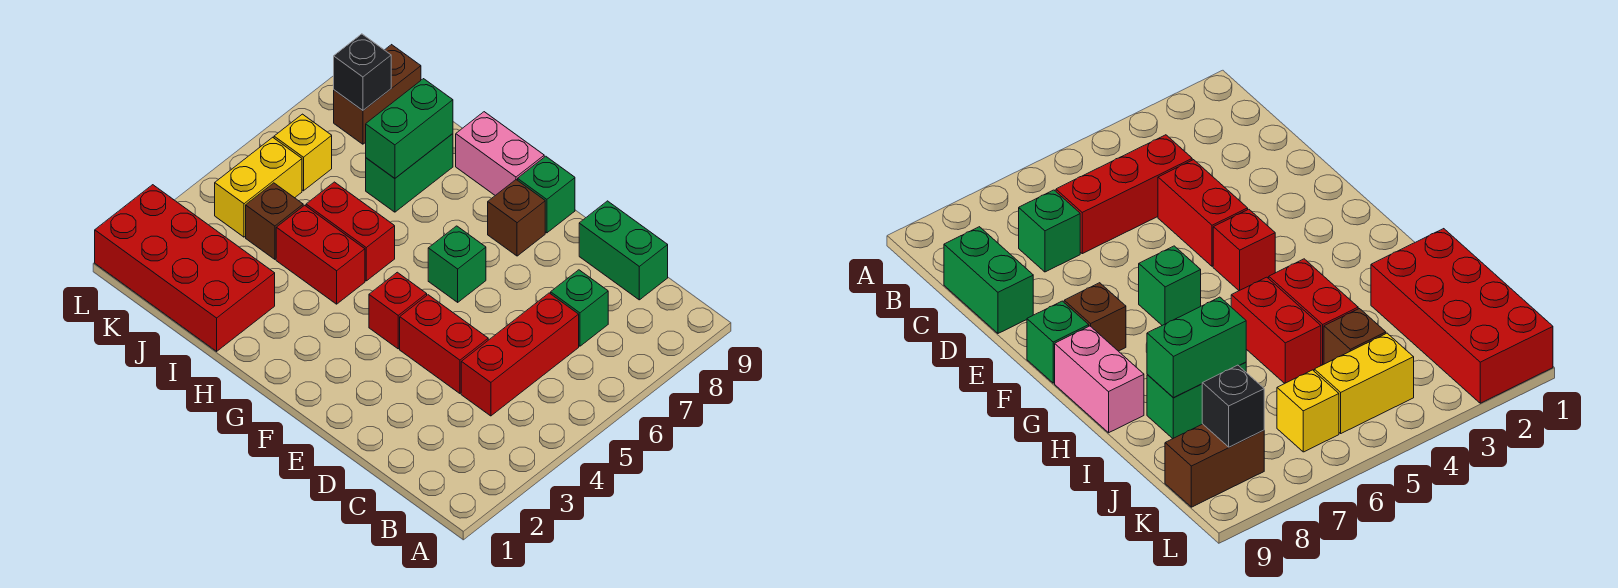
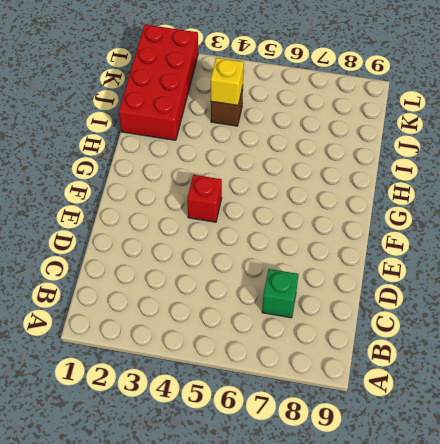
yellow 1x1 brick [211,58,244,105] -> yellow 1x1 brick moved to [274,114,332,191]
none -> red 1x3 brick [461,293,579,416]
none -> green 1x2 brick [579,201,668,300]
none -> red 1x2 brick [400,295,488,393]

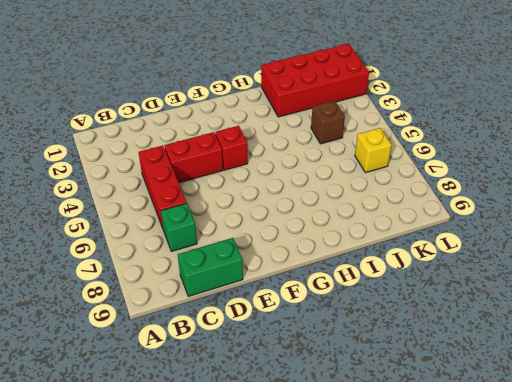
none -> green 1x1 brick [428,226,486,302]
none -> brown 1x1 brick [488,180,545,256]
none -> green 1x1 brick [518,156,575,233]

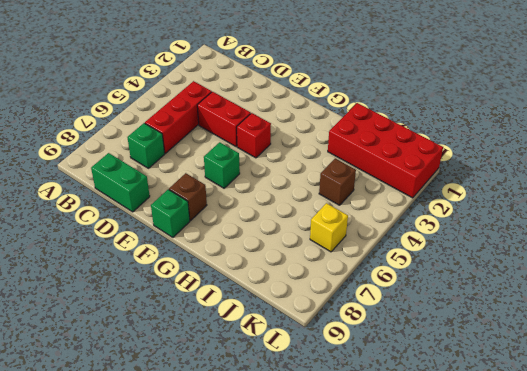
none -> pink 1x2 brick [456,112,544,195]
none -> red 1x2 brick [276,205,365,304]
none -> red 1x2 brick [306,182,395,281]

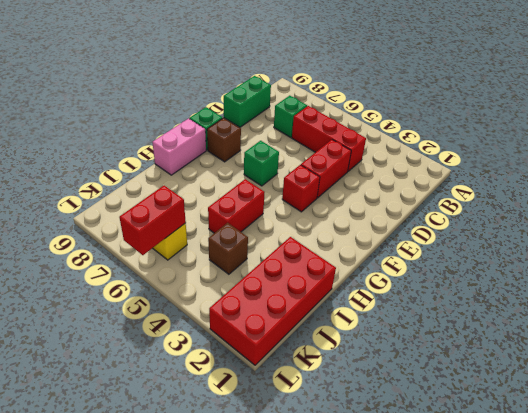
red 1x2 brick [119,185,186,255] -> red 1x2 brick moved to [276,205,365,304]
none -> green 1x2 brick [366,134,453,212]
none -> yellow 1x2 brick [215,137,302,237]
none -> brown 1x2 brick [334,45,421,144]

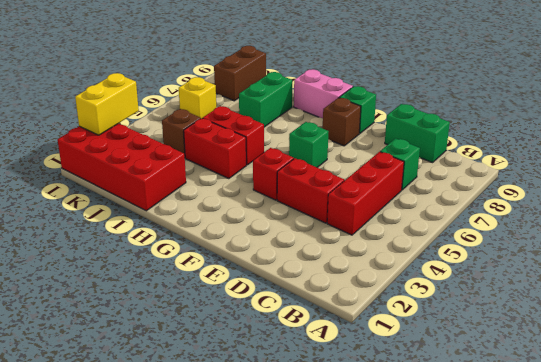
yellow 1x2 brick [75,73,139,135] -> yellow 1x2 brick moved to [215,137,302,237]
none -> green 1x2 brick [366,79,453,178]
none -> black 1x1 brick [334,34,391,110]

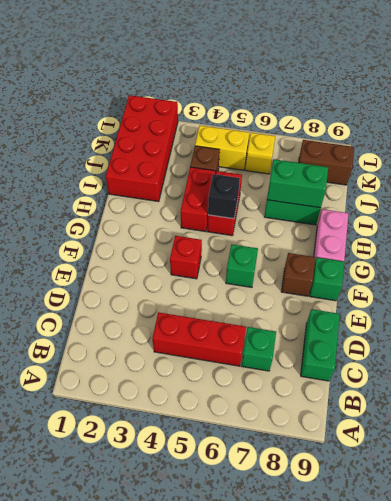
black 1x1 brick [208,174,240,219] -> black 1x1 brick moved to [334,34,391,110]
none -> red 1x2 brick [400,295,488,393]

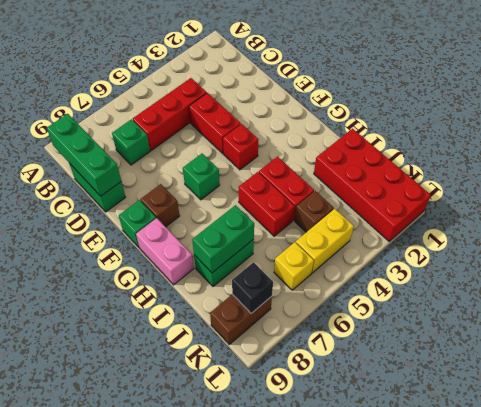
green 1x3 brick [47,114,121,196] -> none

